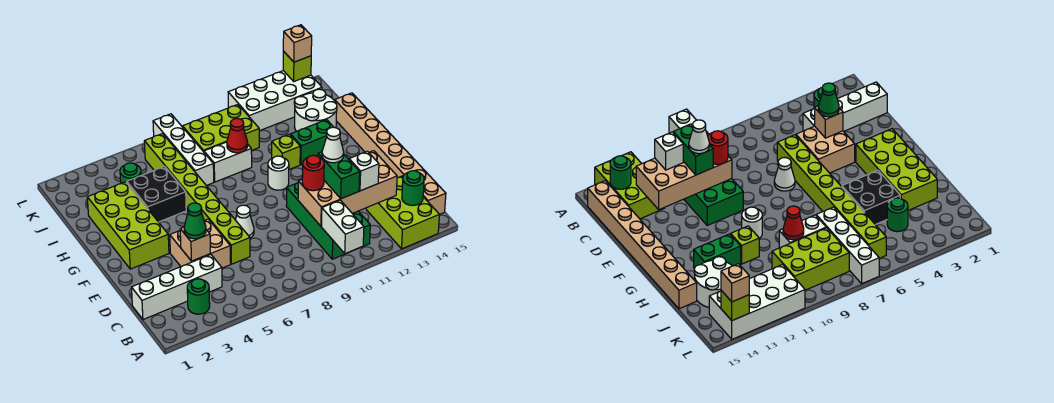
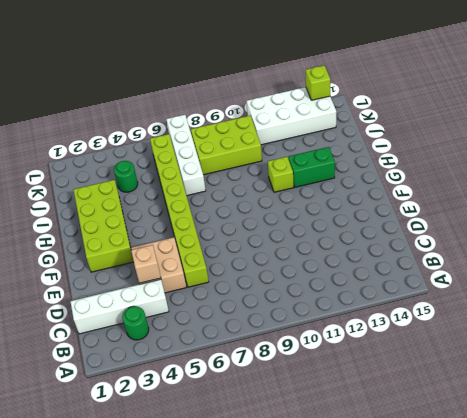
none -> lime 2x3 brick [366,176,439,249]
none -> green 2x4 brick [286,183,370,259]
none -> tan 1x8 brick [335,93,446,215]
none -> white 1x1 cone [236,205,254,238]

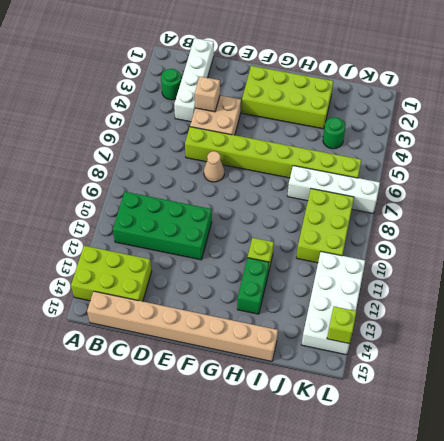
tan 1x1 cone [204,151,224,182] -> white 1x1 cone [236,205,254,238]
none -> white 1x1 round brick [268,156,289,190]
none -> black 2x2 brick [127,167,186,222]
none -> white 1x2 brick [204,142,252,182]
none -> white 2x2 round brick [294,89,337,131]

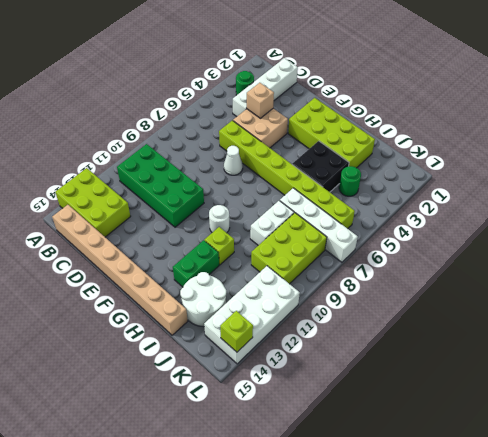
none -> white 1x2 brick [321,200,364,254]
none -> green 1x1 round brick [402,171,424,205]
none -> tan 2x4 brick [298,151,397,226]
none -> red 1x1 cone [227,119,248,153]

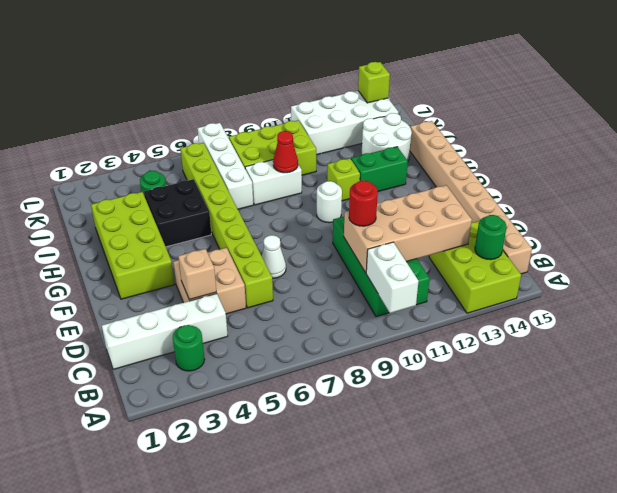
none -> green 1x2 brick [318,152,360,199]
none -> white 1x1 brick [349,151,379,191]
none -> green 1x1 cone [184,203,206,239]
none -> tan 1x1 brick [283,25,312,62]

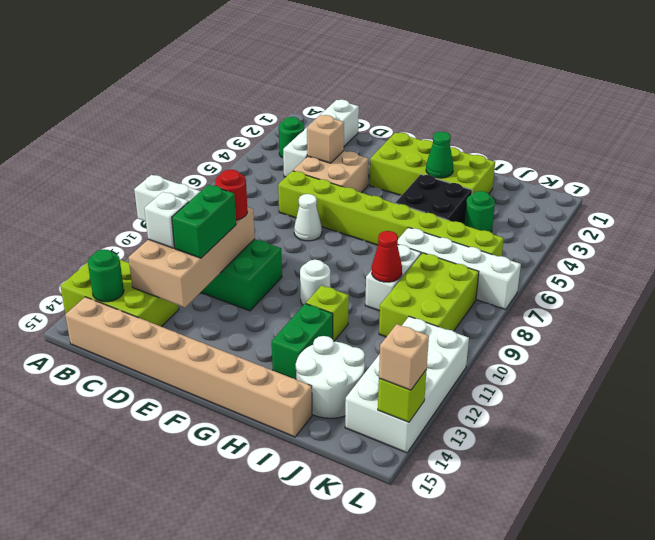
green 1x2 brick [172,185,236,258] -> green 1x2 brick turned to [318,152,360,199]
green 1x1 cone [426,132,453,178] -> green 1x1 cone moved to [184,203,206,239]
none -> white 1x1 cone [322,127,344,163]

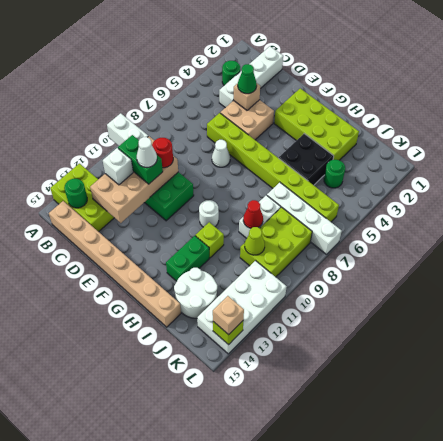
lime 1x1 cone [245,227,265,255] -> none

